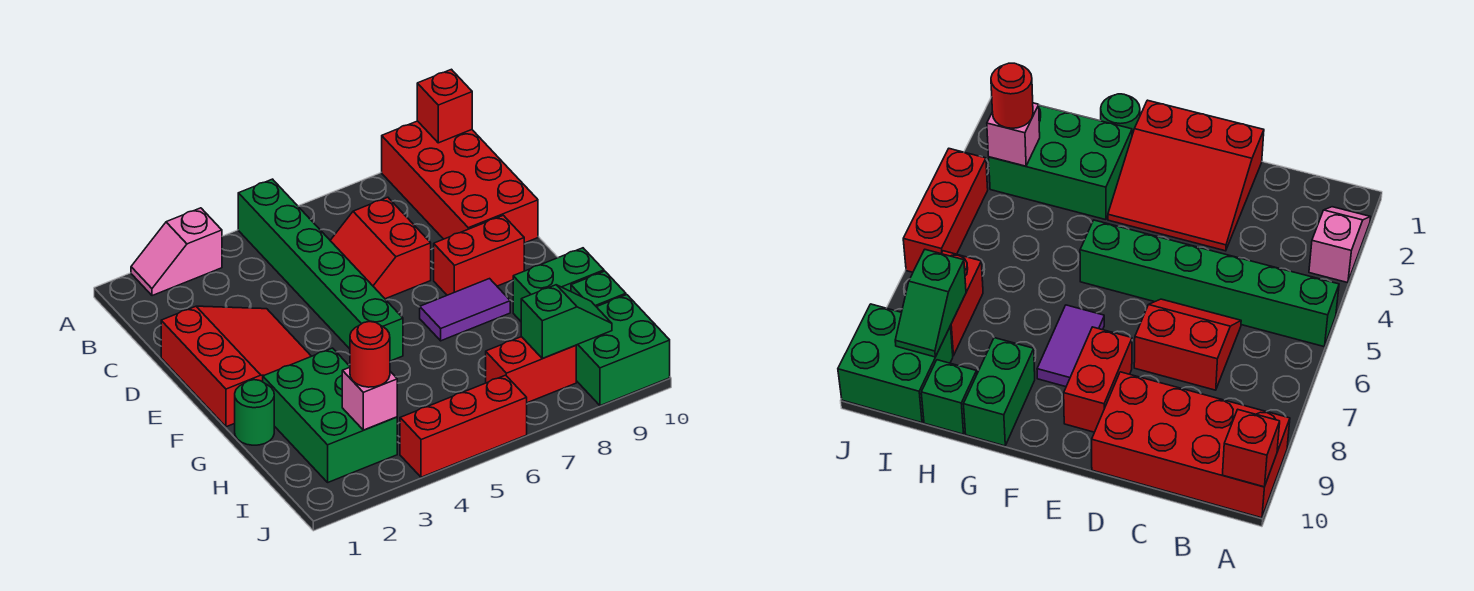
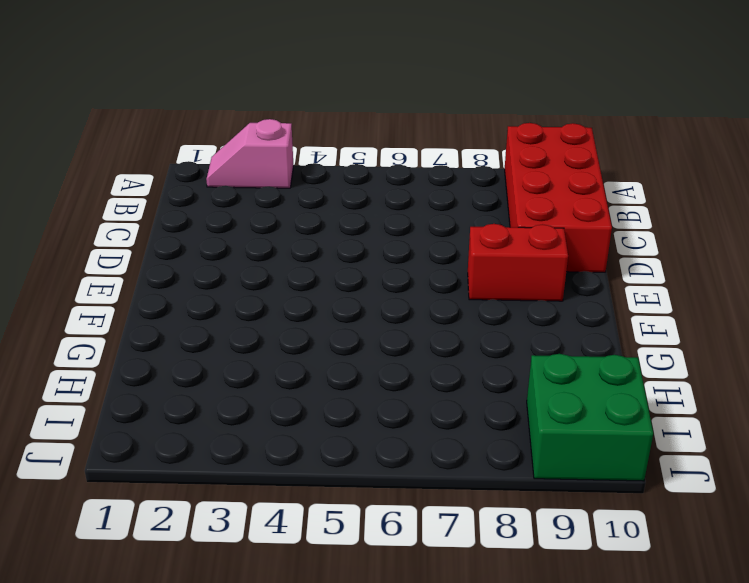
none -> green 1x6 brick [238,179,403,361]
none -> red 2x2 slope [330,197,431,299]
none -> red 3x3 slope [161,306,311,427]

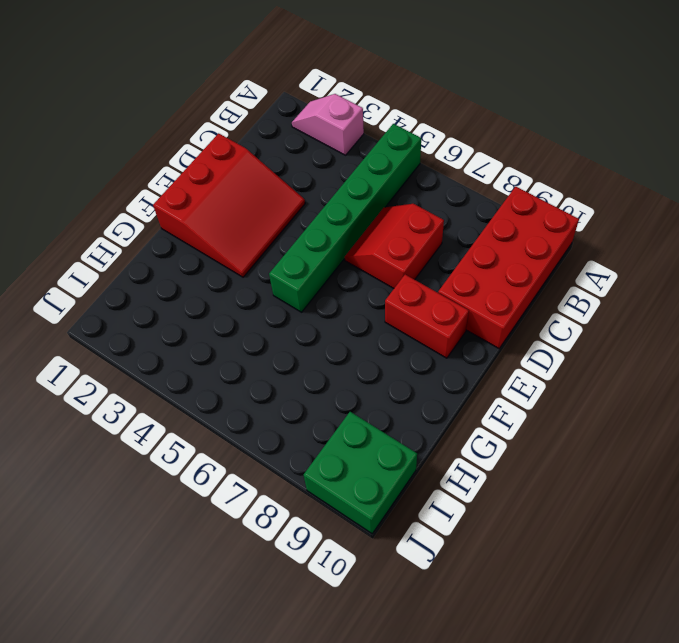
none -> purple 1x2 tile [420,279,510,341]
none -> green 1x1 round brick [235,380,274,445]
none -> green 2x3 brick [263,348,397,482]

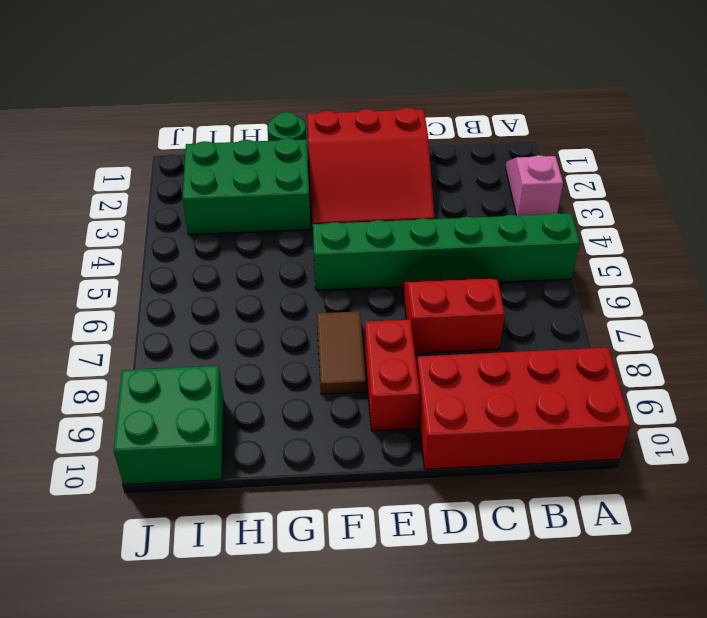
brown 1x2 tile [317,311,366,394] -> purple 1x2 tile [420,279,510,341]
none -> green 1x2 brick [513,248,604,321]
none -> green 1x1 brick [571,271,626,307]
none -> red 1x2 brick [486,337,576,403]

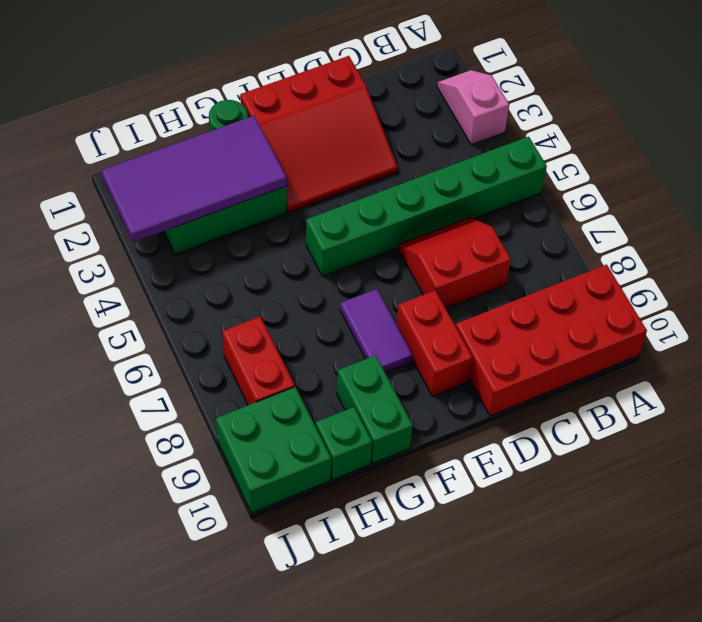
purple 2x4 tile [101,116,287,242] -> pink 1x1 brick [342,367,397,430]
none -> red 1x3 brick [400,375,527,477]
none -> red 1x1 brick [417,69,472,143]
none -> green 1x2 slope [521,285,612,359]

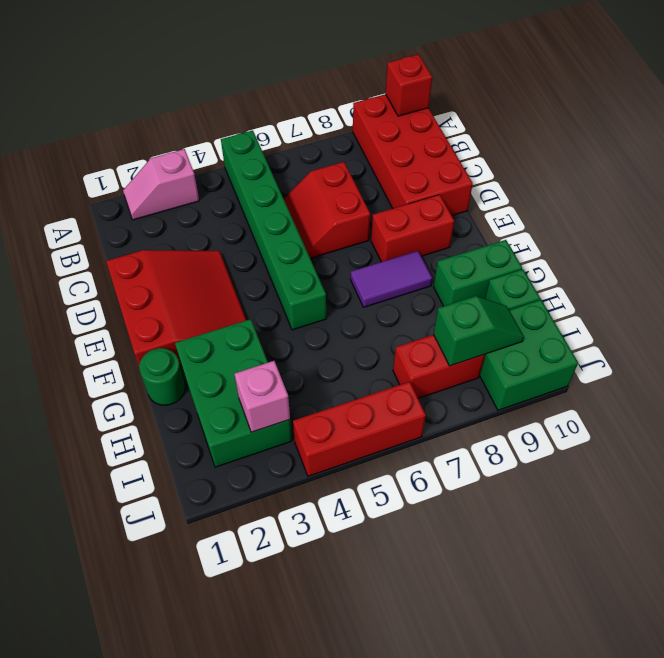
none -> red 1x1 round brick [350,322,390,387]

